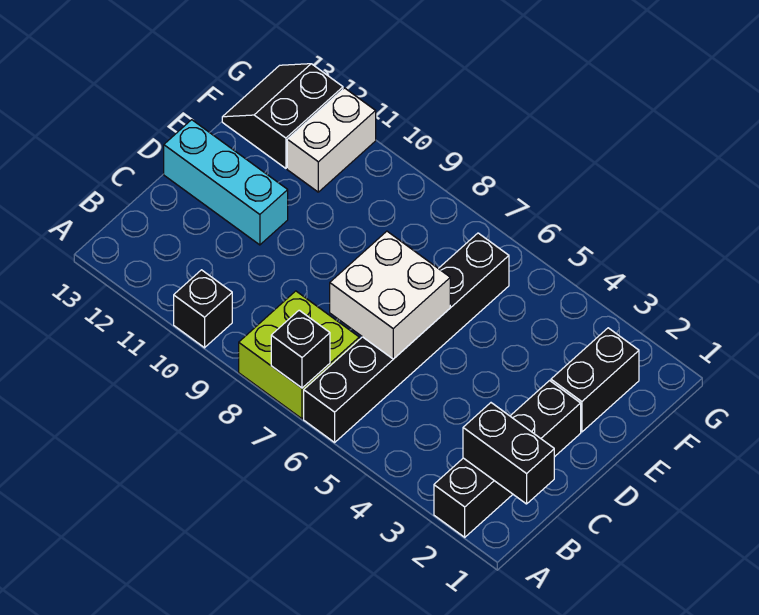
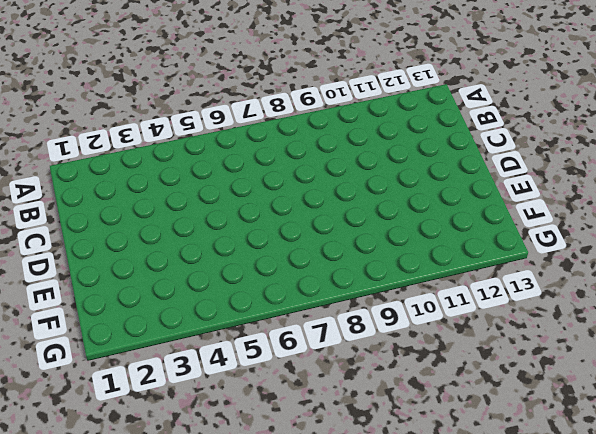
none -> black 1x4 brick [434,381,581,537]
none -> black 1x6 brick [304,233,509,442]

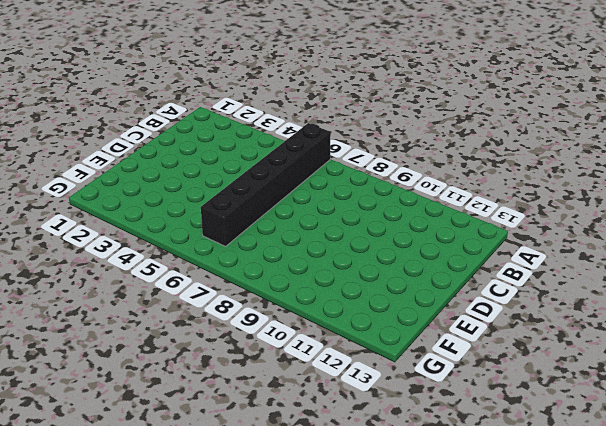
none -> black 1x4 brick [434,381,581,537]
none -> lime 2x2 brick [239,291,359,419]

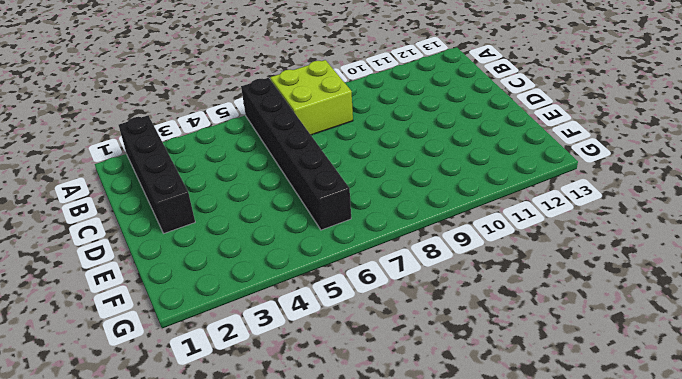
none -> black 1x1 brick [174,270,232,348]
none -> cyan 1x3 brick [164,120,288,245]

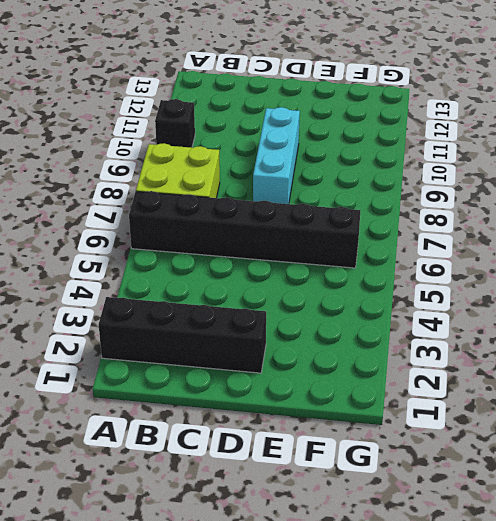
cyan 1x3 brick [253,107,300,204] -> cyan 1x3 brick moved to [164,120,288,245]
none -> black 1x2 brick [551,328,639,432]
none -> white 1x2 brick [287,88,376,192]

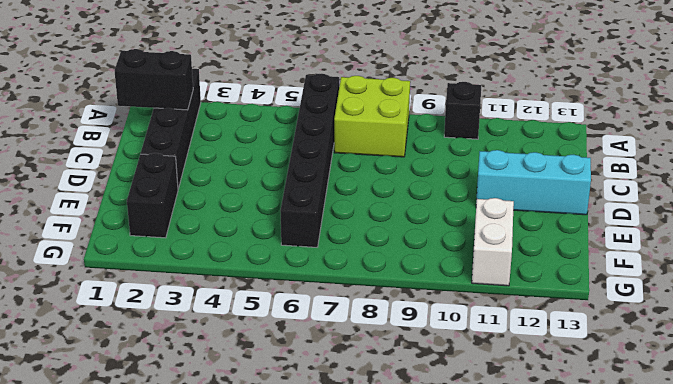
none -> black 2x2 slope [222,64,343,168]
none -> black 1x1 brick [271,310,330,388]

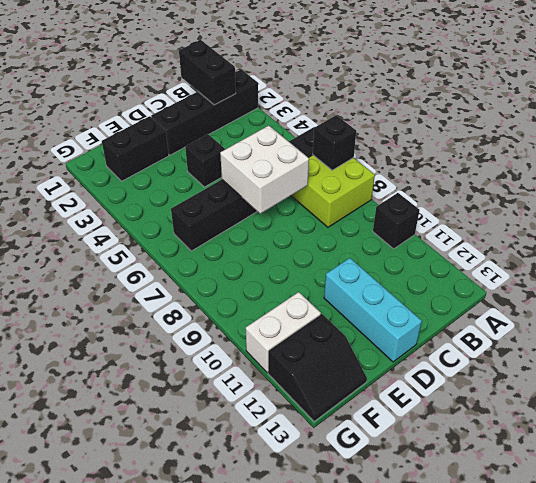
black 1x1 brick [185,134,225,187] -> none

